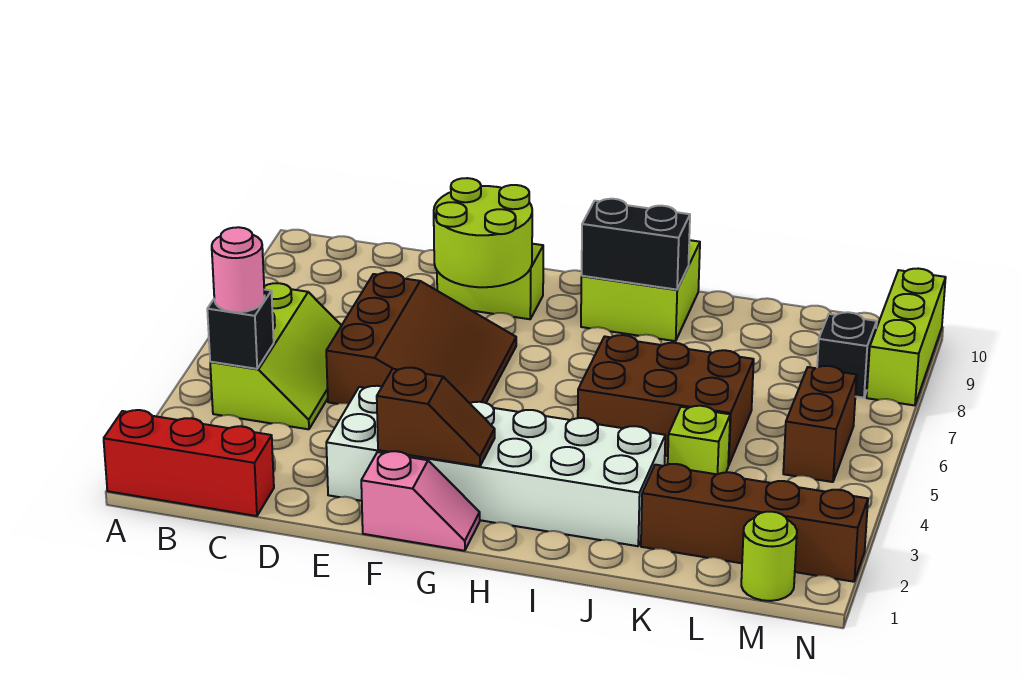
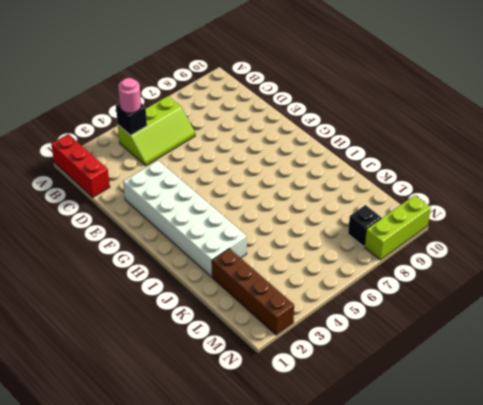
none -> brown 3x3 slope [326,272,516,404]
none -> lime 1x2 brick [437,244,543,319]
none -> pink 1x2 slope [361,451,480,551]

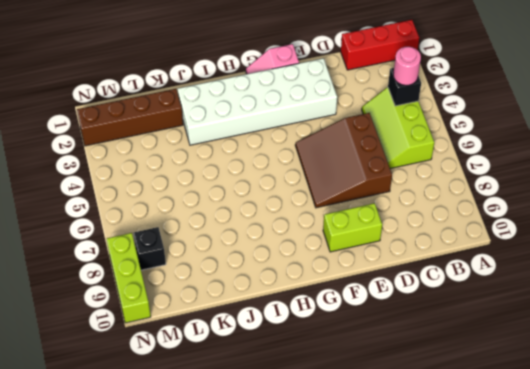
none -> lime 2x2 brick [581,240,700,341]
none -> brown 2x3 brick [578,335,754,465]
none -> lime 1x1 brick [668,406,730,474]

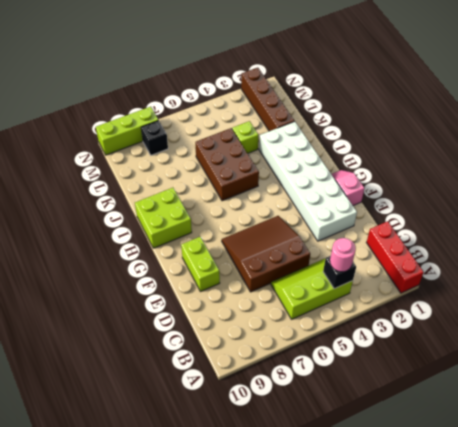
none -> lime 1x1 round brick [741,512,797,601]
none -> brown 1x2 brick [783,366,857,482]
none -> lime 2x2 round brick [434,178,532,287]

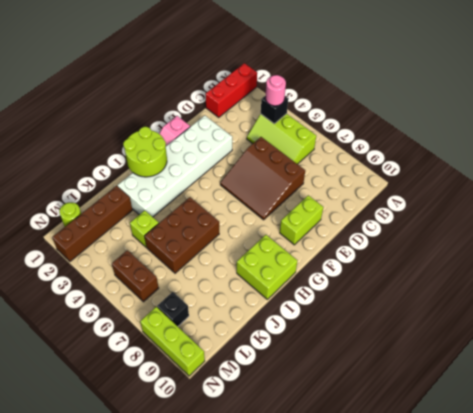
lime 2x2 round brick [123,127,167,177] -> lime 2x2 round brick moved to [434,178,532,287]
none -> brown 1x2 slope [377,368,495,466]
none -> black 1x2 brick [582,199,690,290]

